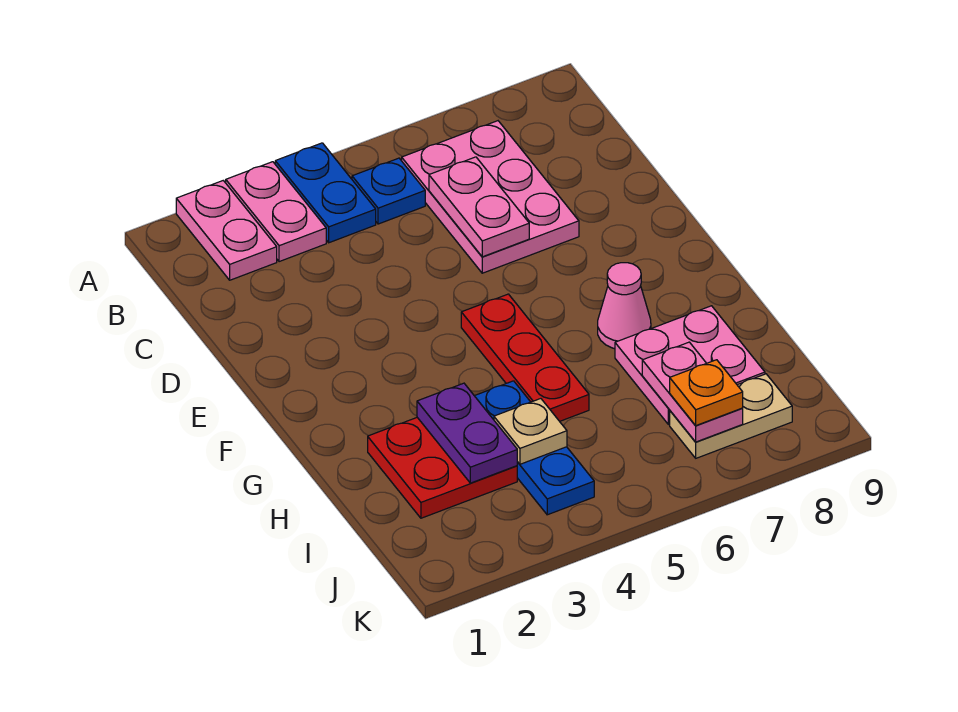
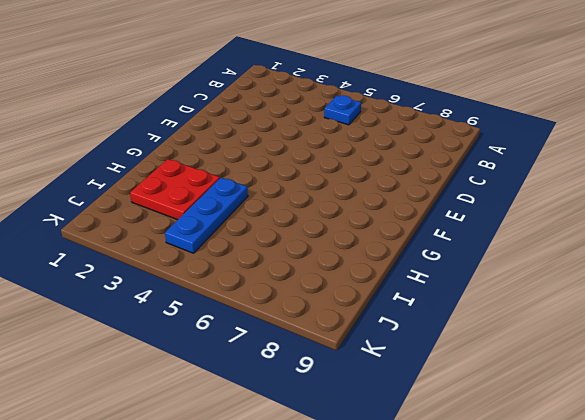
none -> pink 1x2 plate [176,181,277,280]
none -> pink 1x2 plate [226,162,326,262]
none -> blue 1x2 plate [275,143,376,243]

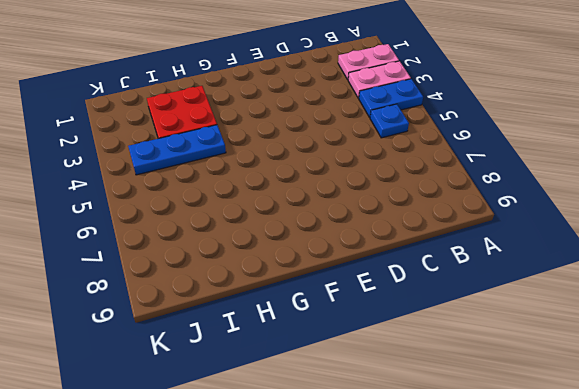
none -> pink 2x3 plate [402,121,579,273]
none -> red 1x3 plate [461,294,589,421]
none -> pink 1x1 cone [598,263,651,349]

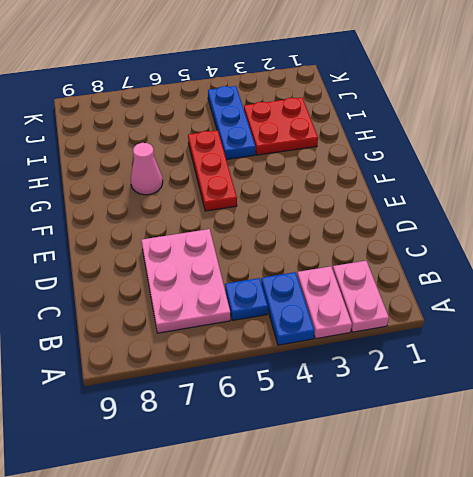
none -> pink 2x2 plate [615,306,765,424]
none -> tan 1x2 plate [670,374,792,458]
none -> pink 1x2 plate [429,157,529,257]

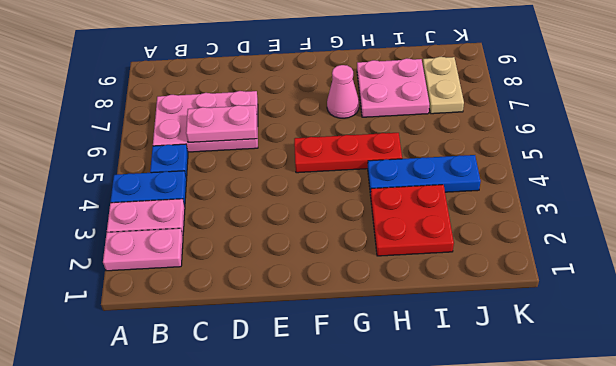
none -> purple 1x2 plate [417,383,517,483]
none -> tan 1x1 plate [494,399,567,464]
none -> pink 1x2 plate [642,342,743,442]

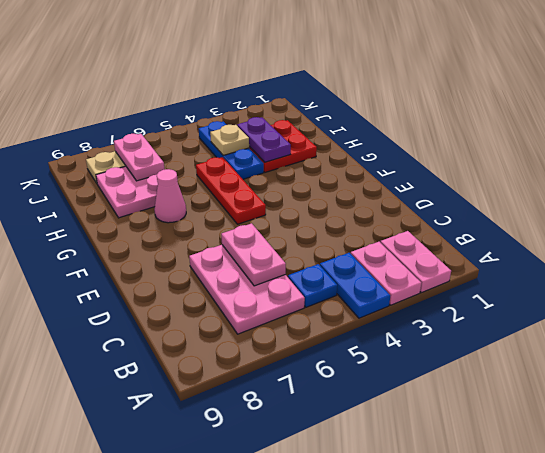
none -> orange 1x1 plate [670,360,743,426]

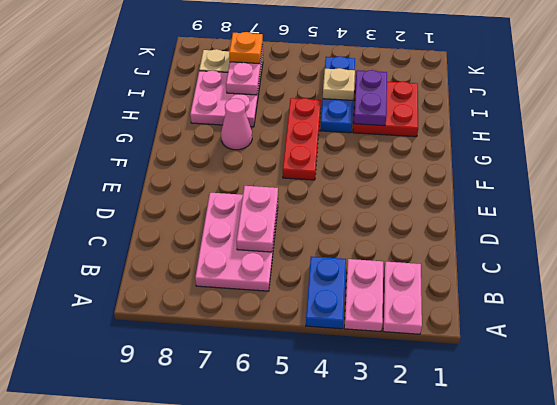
none -> blue 1x1 plate [352,158,425,224]

